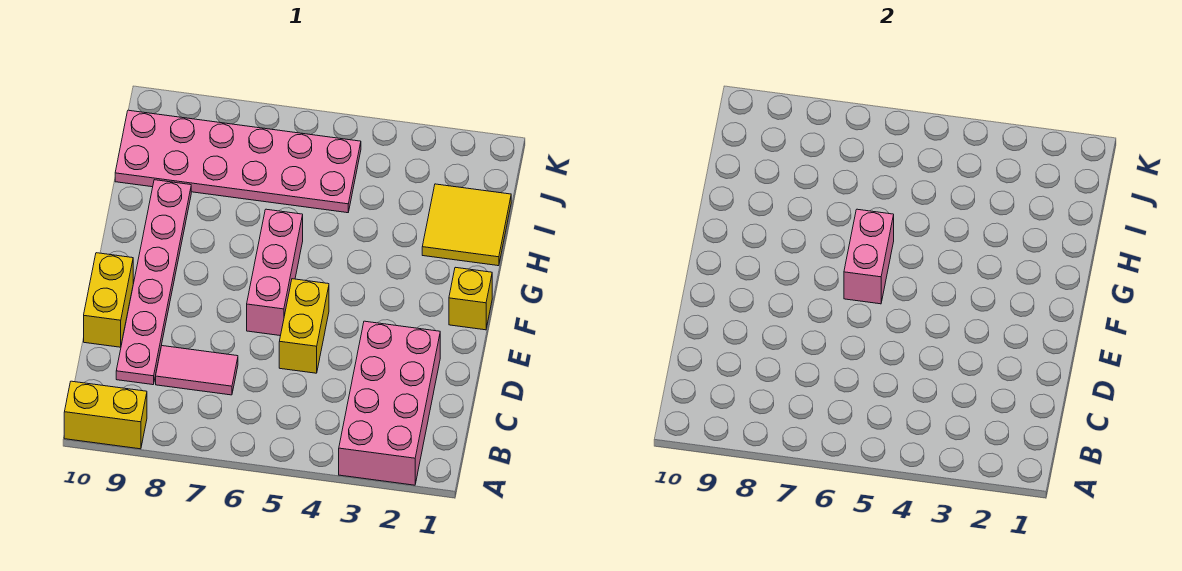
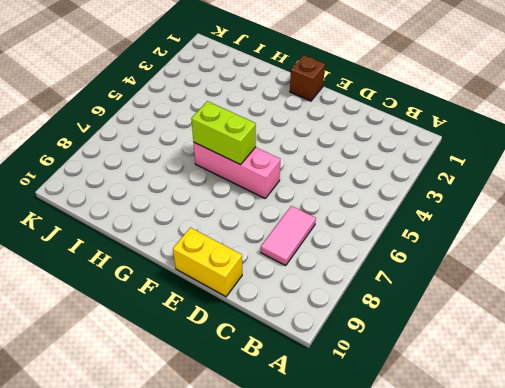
brown 1x1 brick [290,55,325,101] -> yellow 1x1 brick [449,267,492,330]
lime 1x2 brick [191,101,256,165] -> pink 1x2 brick [844,209,894,304]
none -> pink 2x4 brick [339,321,440,485]
none -> yellow 1x2 brick [64,381,147,449]

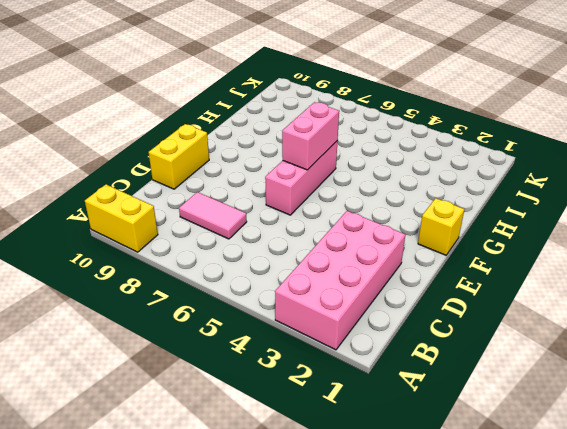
none -> pink 1x6 plate [116,180,191,385]
none -> yellow 1x2 brick [279,279,329,373]

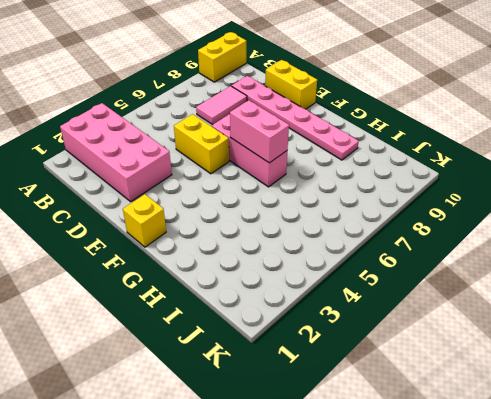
none -> yellow 2x2 tile [422,184,511,266]
none -> pink 2x6 plate [115,110,361,213]

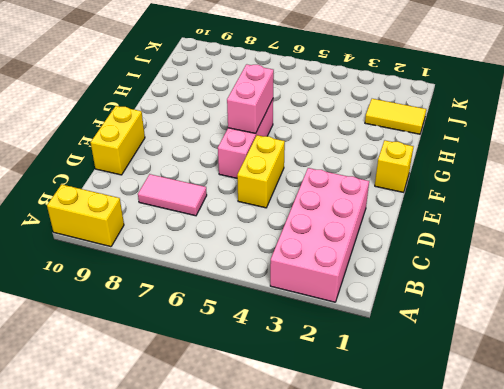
yellow 1x2 tile [365,99,426,134] -> yellow 2x2 tile [422,184,511,266]
none -> pink 1x6 plate [116,180,191,385]
none -> pink 2x6 plate [115,110,361,213]

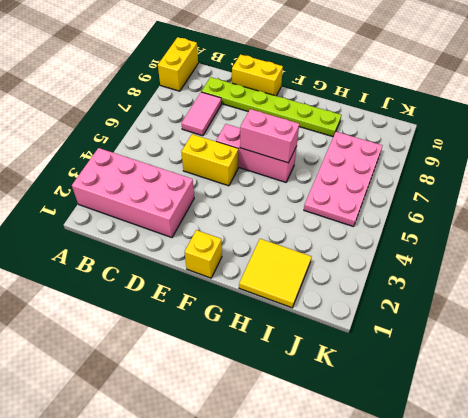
lime 1x6 plate [201,77,341,137] -> pink 1x6 plate [116,180,191,385]
pink 2x4 plate [304,132,382,227] -> pink 2x6 plate [115,110,361,213]

